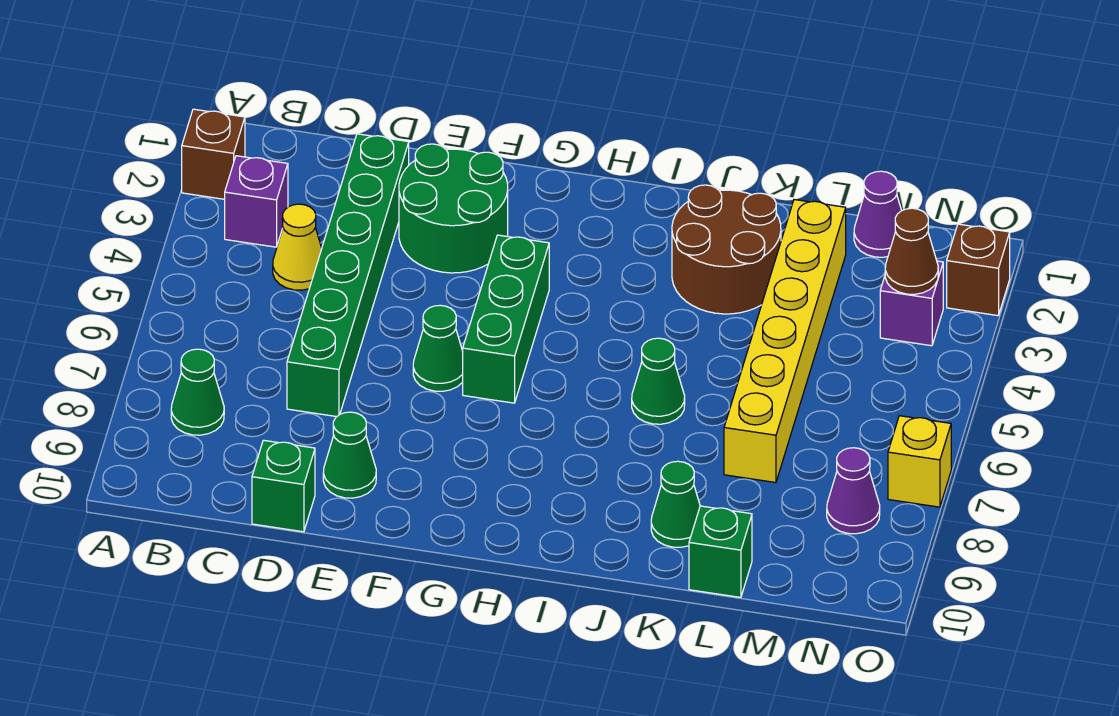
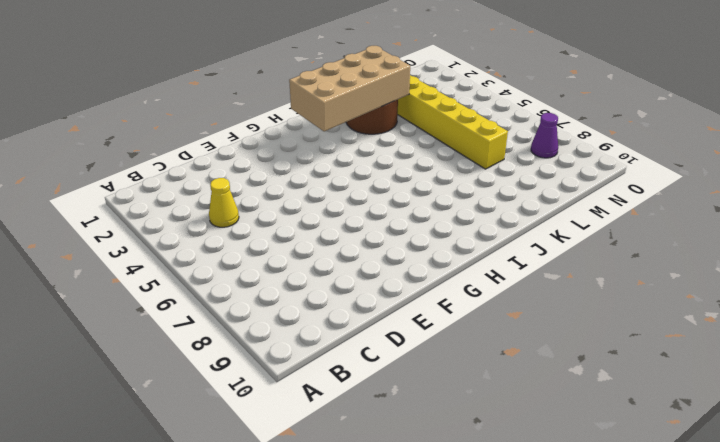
tan 2x4 brick [289,46,410,131] -> none
none -> brown 1x1 brick [182,109,245,199]
none -> purple 1x1 brick [225,156,288,247]
none -> green 1x1 cone [171,349,224,435]

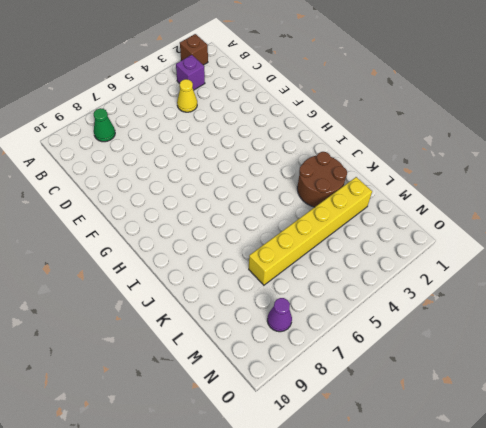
none -> green 1x6 brick [287,134,409,417]
none -> green 1x1 brick [252,440,315,532]
none -> green 2x2 round brick [399,144,508,273]

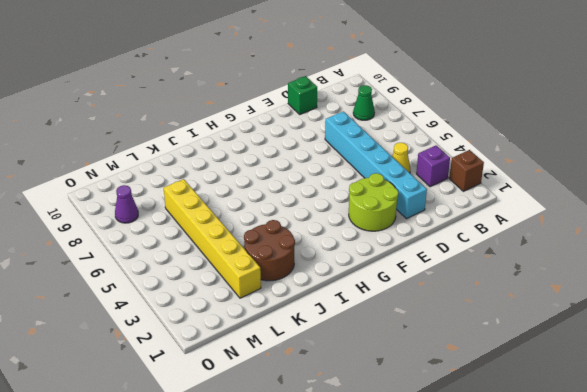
cyan 1x6 brick [325,111,427,219] -> green 1x6 brick [287,134,409,417]
lime 2x2 round brick [349,173,398,231] -> green 2x2 round brick [399,144,508,273]
none -> green 1x1 cone [323,412,376,498]
none -> green 1x1 cone [413,305,463,391]
none -> green 1x3 brick [463,235,549,403]

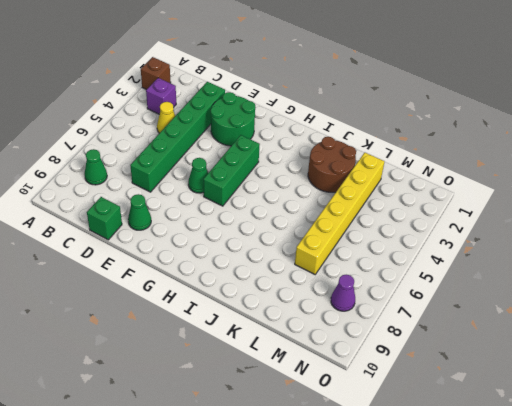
none -> green 1x1 cone [632,338,685,424]
none -> green 1x1 cone [651,461,700,547]
none -> green 1x1 brick [689,506,752,597]

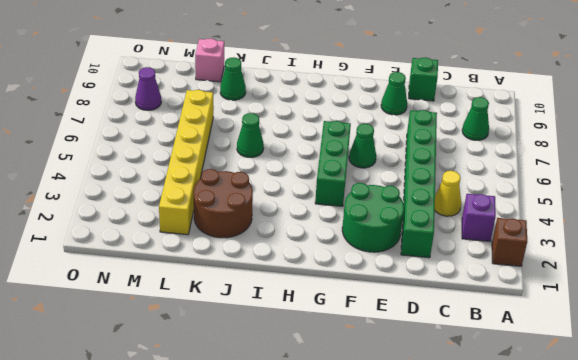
pink 1x1 brick [195,38,224,82] -> green 1x1 brick [689,506,752,597]
none -> purple 1x1 cone [854,171,902,257]
none -> purple 1x1 brick [880,261,943,346]
none -> brown 1x1 brick [947,224,1010,316]

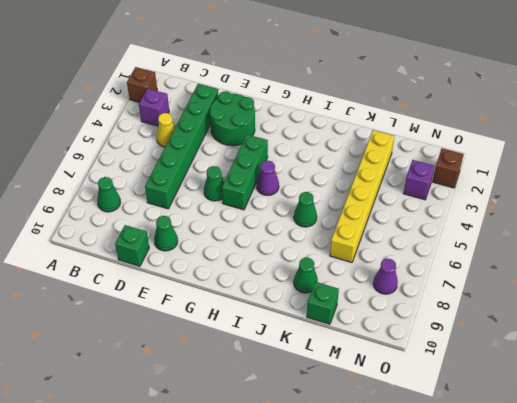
purple 1x1 cone [257,161,279,196] -> purple 1x1 cone moved to [854,171,902,257]
none -> brown 2x2 round brick [672,185,781,314]
none -> yellow 1x1 brick [888,416,951,507]
none -> brown 1x1 cone [885,208,938,294]

